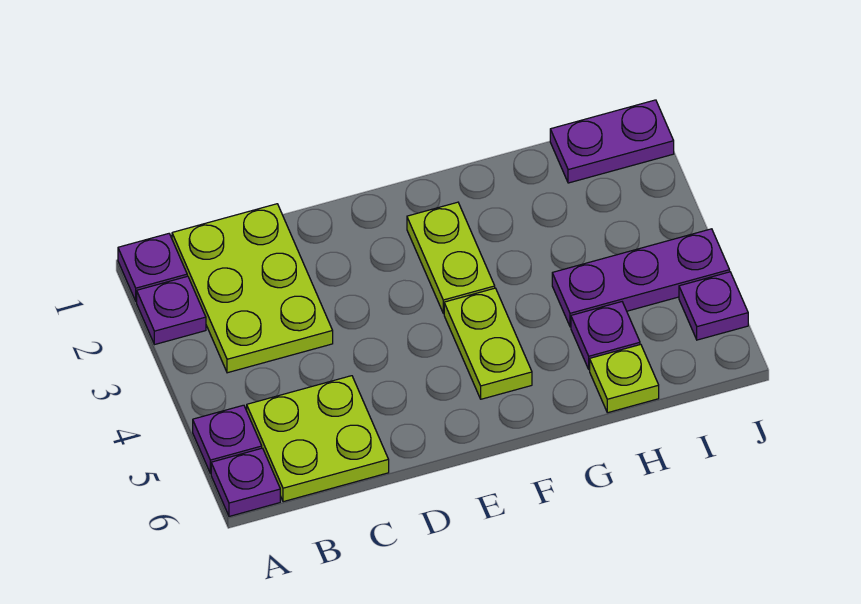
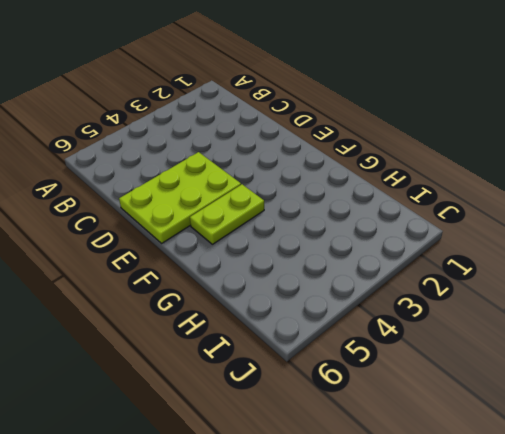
lime 2x3 plate [119,152,241,243] -> lime 2x3 plate moved to [172,204,333,373]
none -> purple 1x1 plate [118,234,187,302]
none -> purple 1x1 plate [137,276,206,345]
none -> purple 1x1 plate [193,405,262,473]

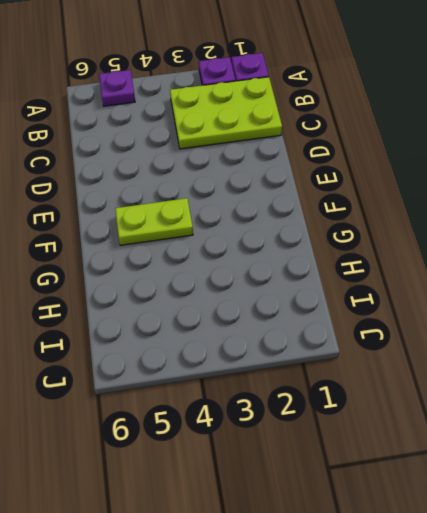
none -> purple 1x1 plate [211,448,280,516]
none -> lime 2x2 plate [247,376,389,502]
none -> lime 1x2 plate [407,202,495,313]

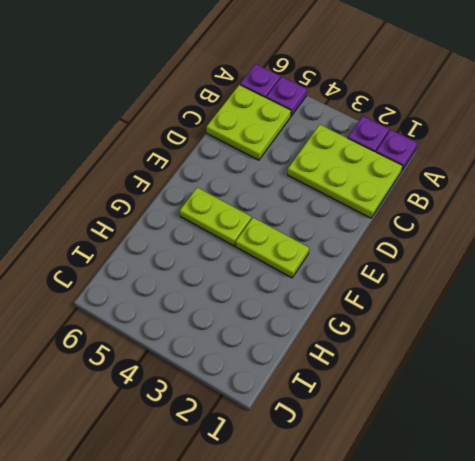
none -> purple 1x3 plate [552,229,730,327]
none -> purple 1x1 plate [571,302,640,370]
none -> lime 1x1 plate [590,344,659,413]

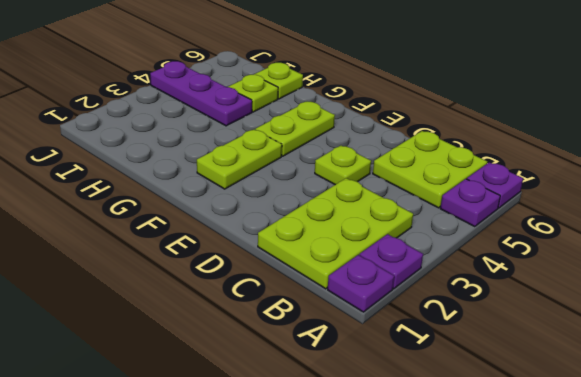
lime 1x1 plate [315,146,371,185] -> none
lime 1x1 plate [228,75,278,112] -> purple 1x1 plate [571,302,640,370]
none -> purple 1x2 plate [550,100,674,183]
none -> purple 1x1 plate [679,272,748,340]

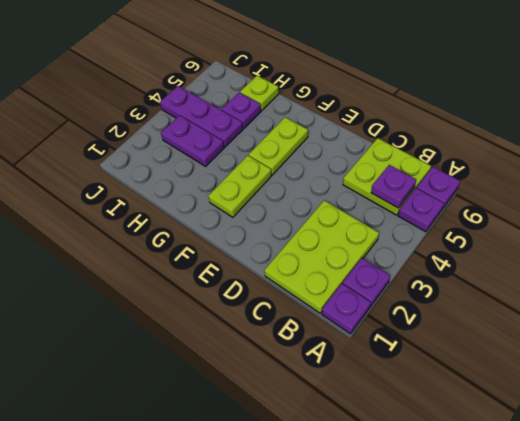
purple 1x1 plate [371,165,416,208] -> purple 1x1 plate moved to [679,272,748,340]
purple 1x2 plate [161,115,224,166] -> purple 1x2 plate moved to [550,100,674,183]

